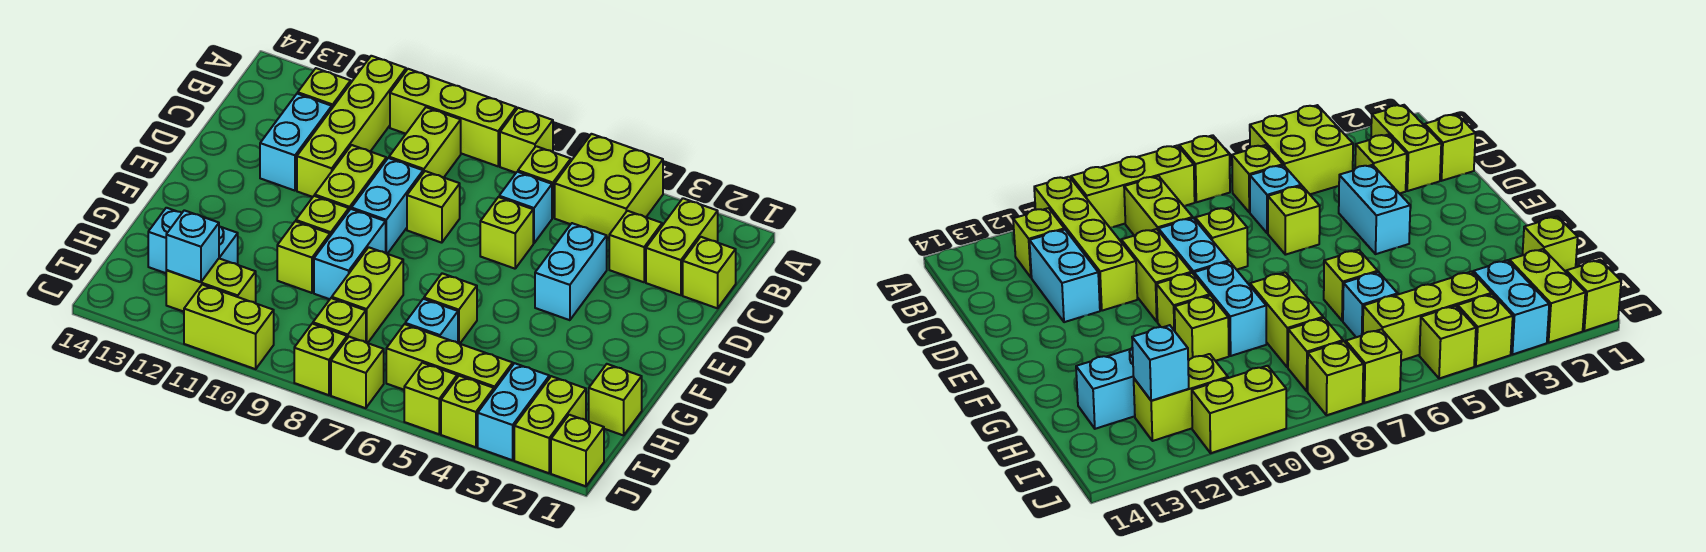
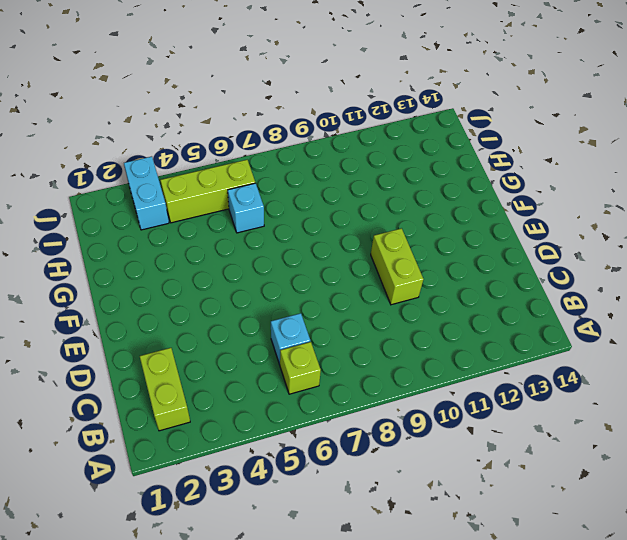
none -> lime 2x2 brick [555,134,663,238]
none -> lime 1x1 brick [500,108,553,173]
none -> lime 1x3 brick [390,69,516,166]
none -> lime 1x4 brick [297,56,406,197]

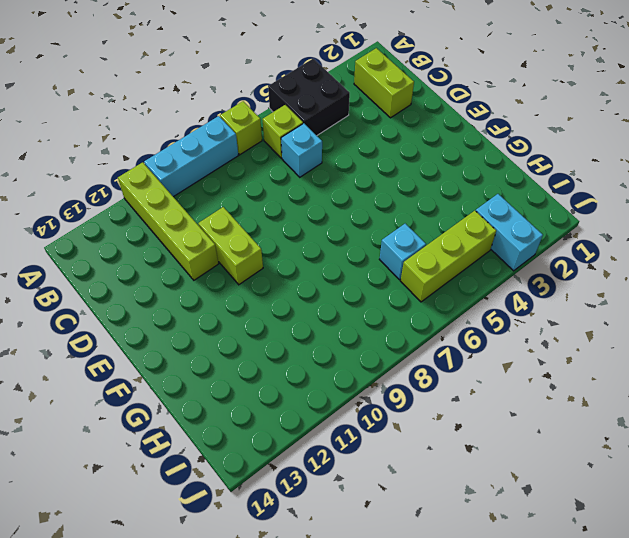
black 2x2 brick [268,59,350,136] -> lime 2x2 brick [555,134,663,238]
cyan 1x3 brick [144,116,238,197] -> lime 1x3 brick [390,69,516,166]
none -> lime 1x2 brick [389,107,461,178]
none -> lime 1x1 brick [298,68,351,108]
none -> lime 1x1 brick [683,237,736,308]
none -> lime 1x1 brick [609,211,662,282]

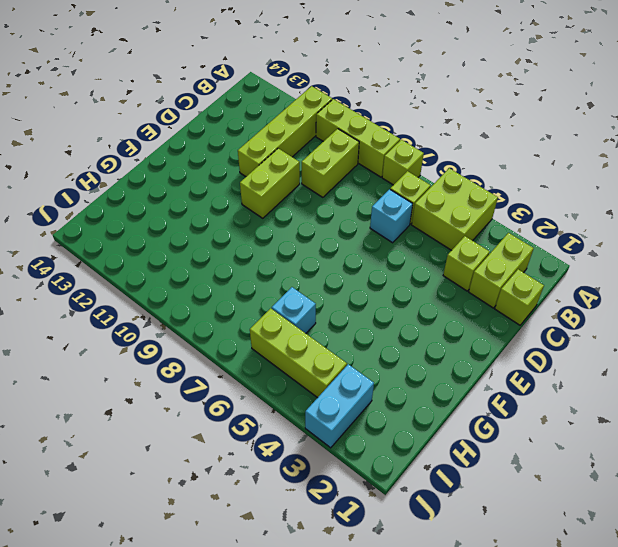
none -> lime 1x1 brick [298,68,351,108]
none -> cyan 1x2 brick [260,94,332,191]
none -> cyan 1x2 brick [535,223,607,320]
none -> lime 1x1 brick [480,197,533,269]

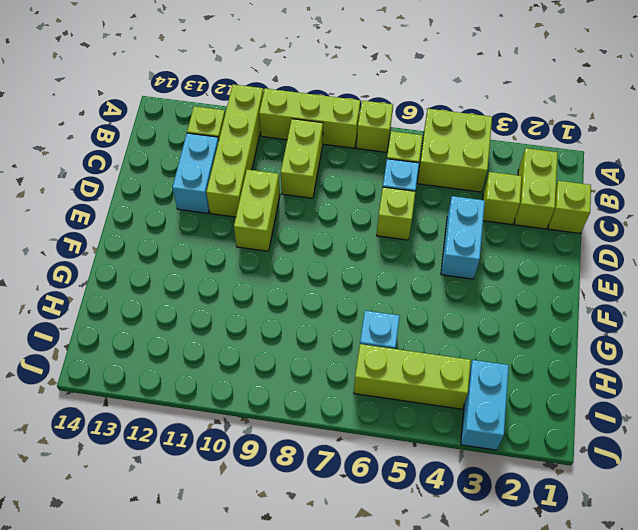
none -> lime 1x1 brick [407,171,460,243]
none -> cyan 1x2 brick [351,158,423,254]
none -> cyan 1x2 brick [314,209,386,299]
none -> lime 1x1 brick [296,196,349,236]

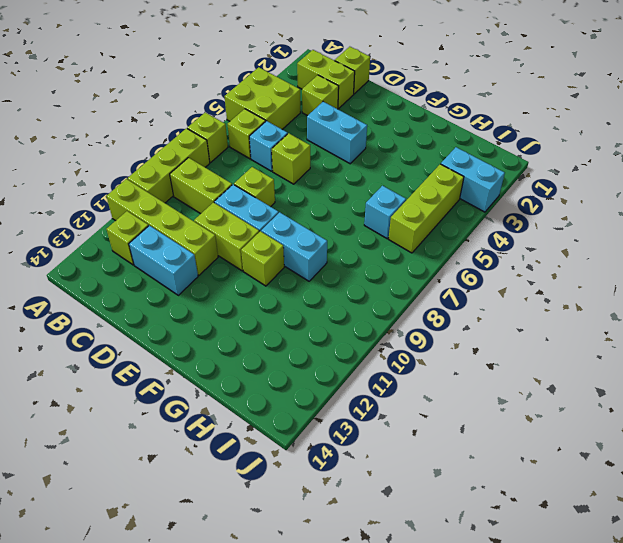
none -> lime 1x1 brick [424,273,477,344]
none -> lime 1x2 brick [332,247,403,343]
none -> lime 1x1 brick [277,221,330,293]
none -> lime 1x1 brick [589,364,642,435]

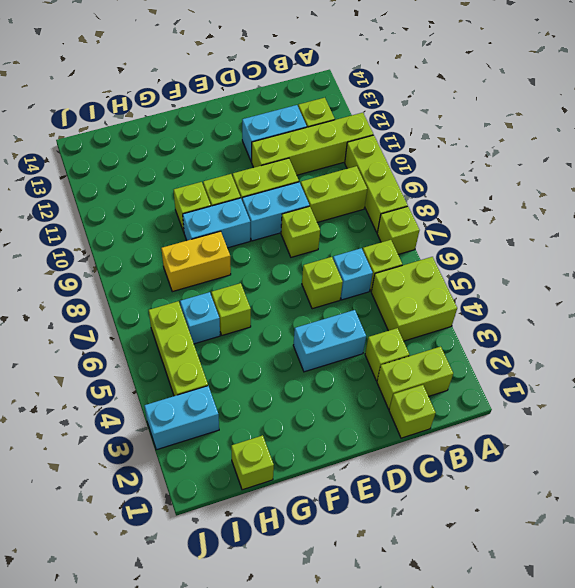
yellow 1x2 brick [161,231,231,292] -> lime 1x2 brick [332,247,403,343]
none -> cyan 1x2 brick [148,208,238,273]
none -> lime 1x2 brick [514,376,586,473]
none -> lime 1x1 brick [313,298,366,342]
none -> lime 1x2 brick [166,259,256,312]

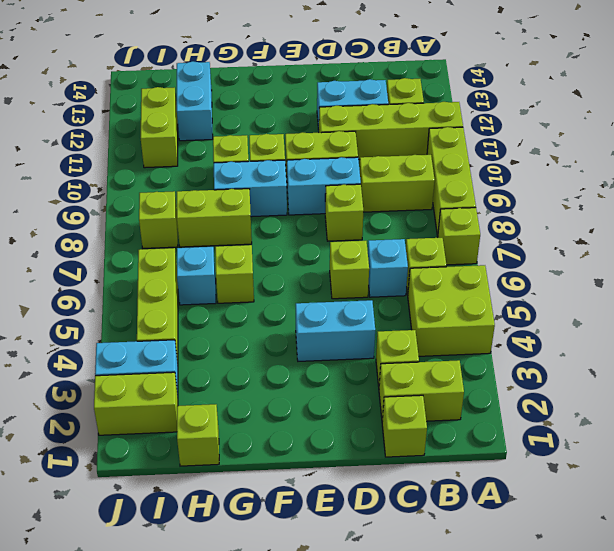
none -> lime 1x1 brick [551,415,604,486]
none -> lime 1x1 brick [441,376,494,447]
none -> lime 1x1 brick [404,363,457,434]
none -> lime 1x1 brick [331,337,384,408]

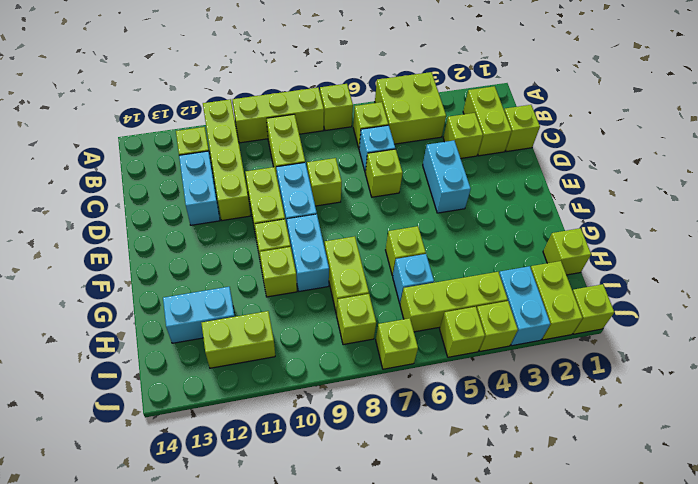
none -> lime 1x1 brick [294,324,347,395]
none -> lime 1x2 brick [184,285,274,369]
none -> cyan 1x1 brick [166,210,219,282]

